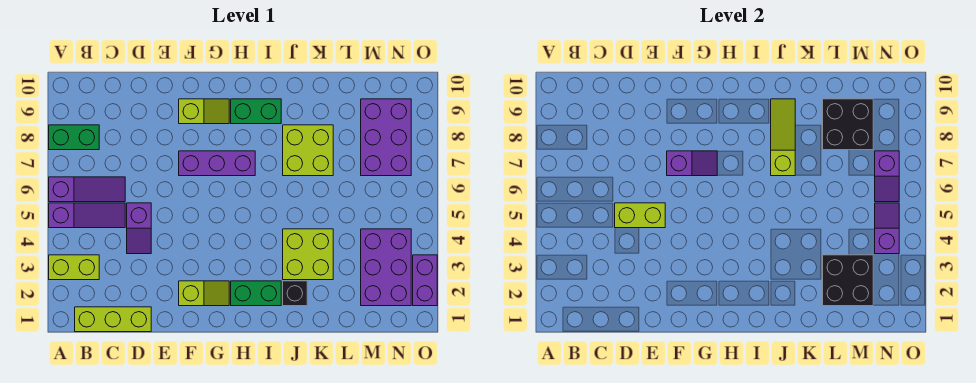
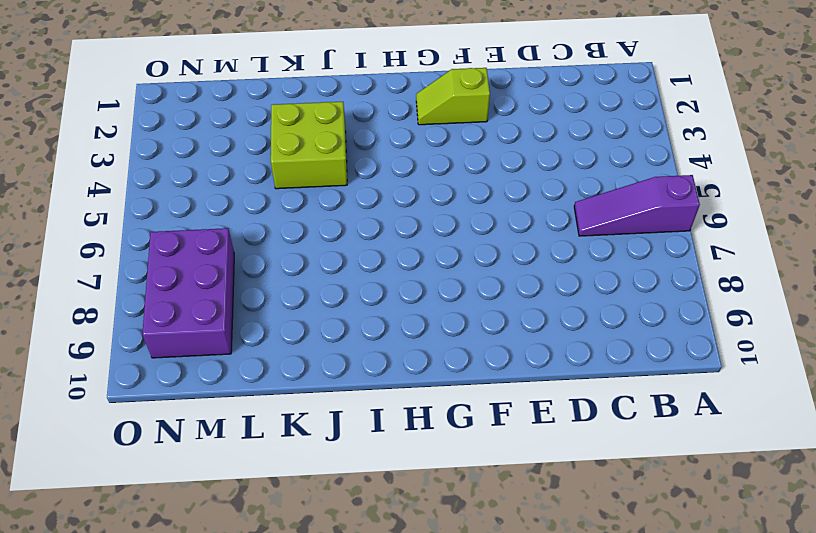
none -> lime 1x2 brick [49,255,99,280]
none -> purple 1x3 slope [49,203,125,228]
none -> green 1x2 brick [49,125,99,150]

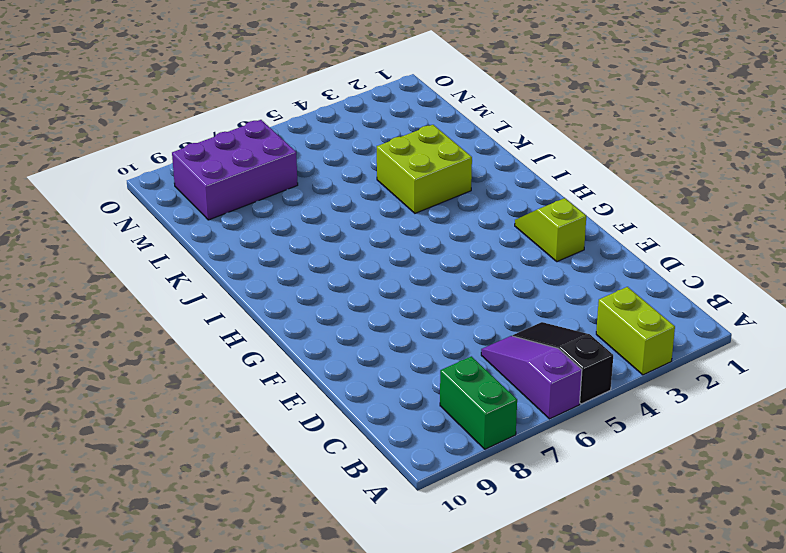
black 1x3 slope [513,322,613,404] -> purple 1x3 slope [49,203,125,228]
none -> lime 1x3 brick [75,307,151,332]
none -> purple 1x2 slope [127,203,151,254]
none -> purple 1x3 brick [179,151,255,176]

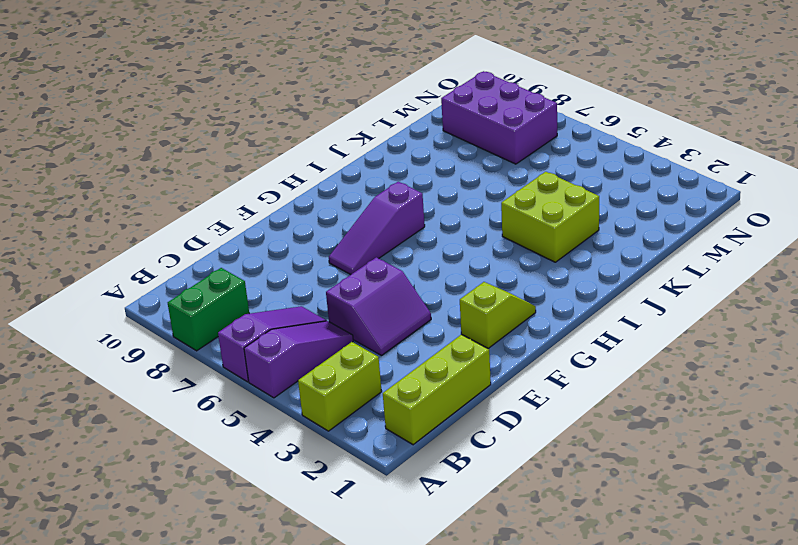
purple 2x2 slope [326,257,431,356] -> purple 1x2 slope [127,203,151,254]
purple 1x3 slope [329,182,425,275] -> purple 1x3 brick [179,151,255,176]
none -> lime 1x2 slope [179,99,229,124]
none -> green 1x2 brick [231,281,281,306]
none -> green 1x2 brick [231,99,281,124]

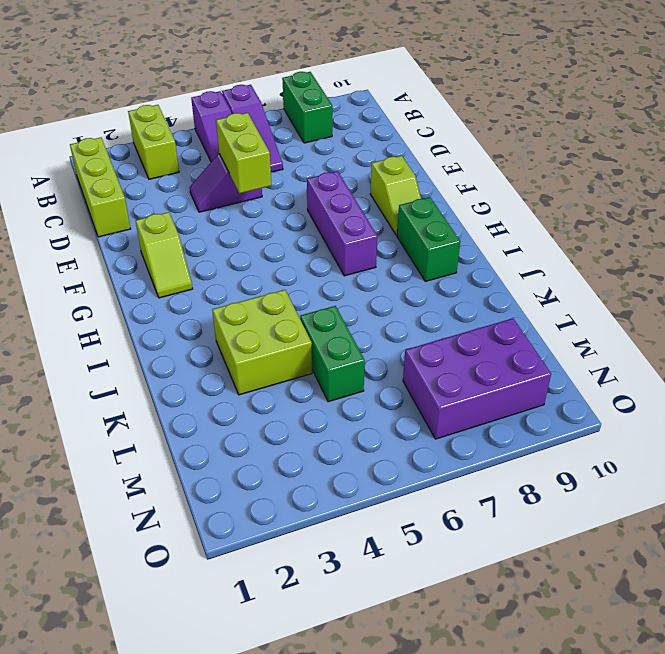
green 1x2 brick [300,306,365,402] -> green 1x2 brick moved to [231,281,281,306]
none -> black 1x1 brick [283,281,307,306]
none -> lime 2x2 brick [283,125,333,176]
none -> purple 2x3 brick [361,229,411,306]

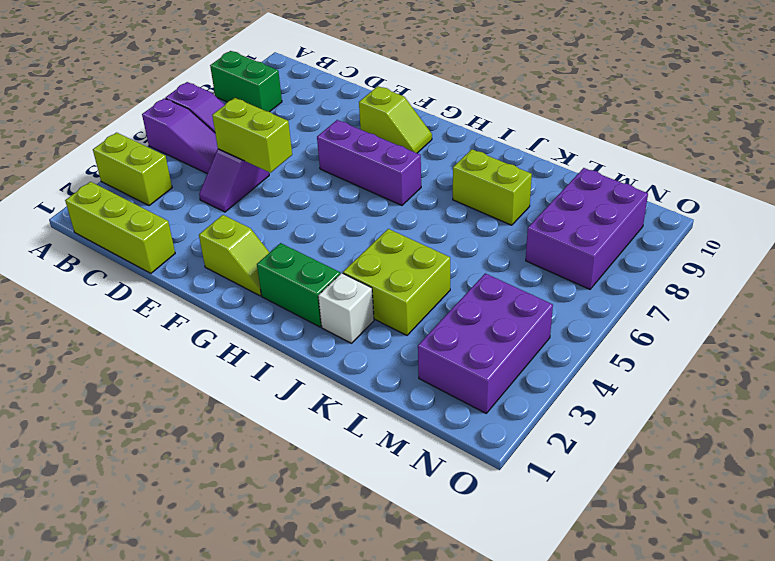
white 1x1 brick [318,273,374,343] -> black 1x1 brick [283,281,307,306]
lime 1x2 brick [453,149,532,225] -> lime 2x2 brick [283,125,333,176]
none -> green 1x2 brick [231,99,281,124]
none -> purple 1x2 brick [413,255,437,306]
none -> purple 1x2 slope [667,151,717,176]

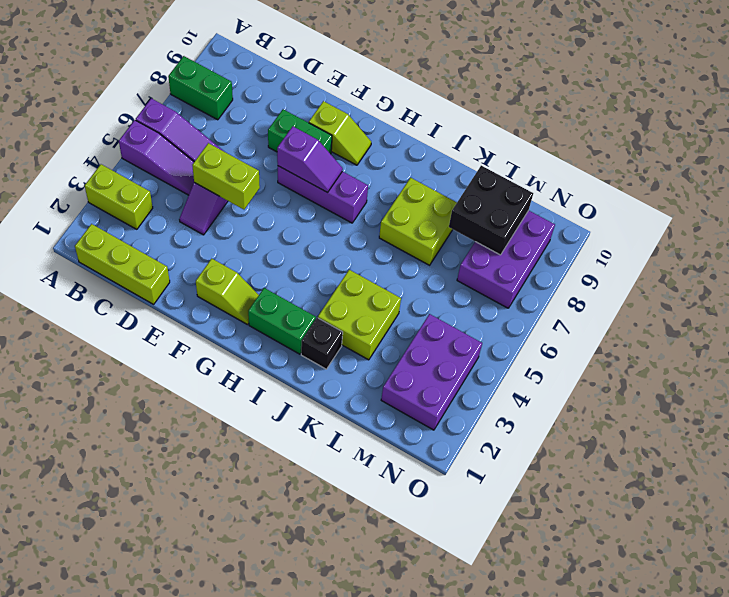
green 1x2 brick [268,109,332,154] -> green 1x2 brick moved to [231,99,281,124]
none -> purple 1x2 brick [413,255,437,306]
none -> lime 1x3 slope [771,99,795,176]
none -> black 2x2 brick [823,255,873,306]

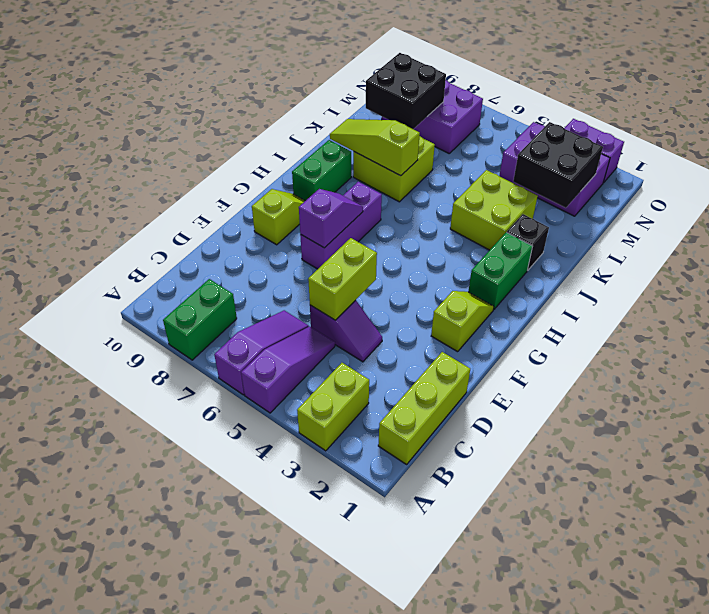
none -> purple 1x2 slope [875,203,899,254]
none -> purple 1x2 slope [875,151,899,202]

